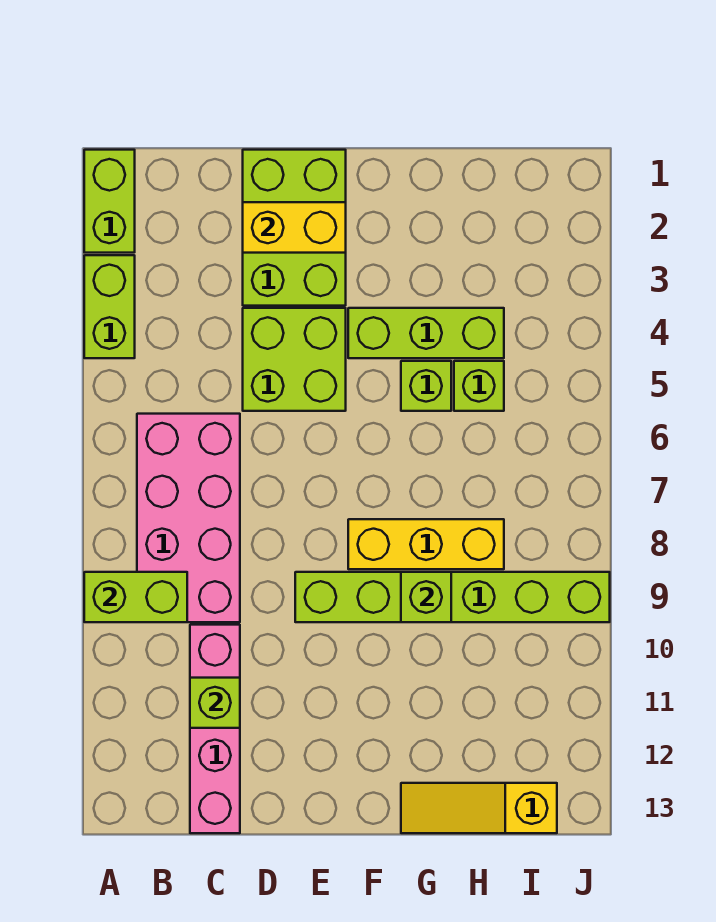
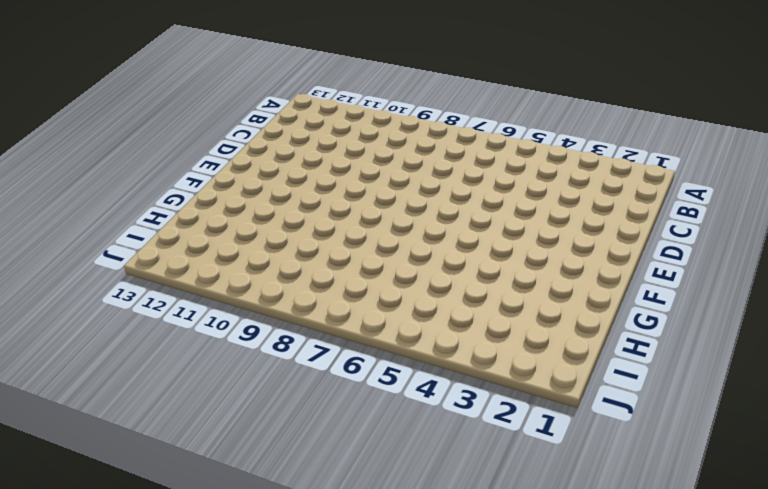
none -> lime 1x2 brick [84,150,135,253]
none -> lime 1x2 brick [84,255,135,358]
none -> pink 2x4 brick [137,414,240,622]

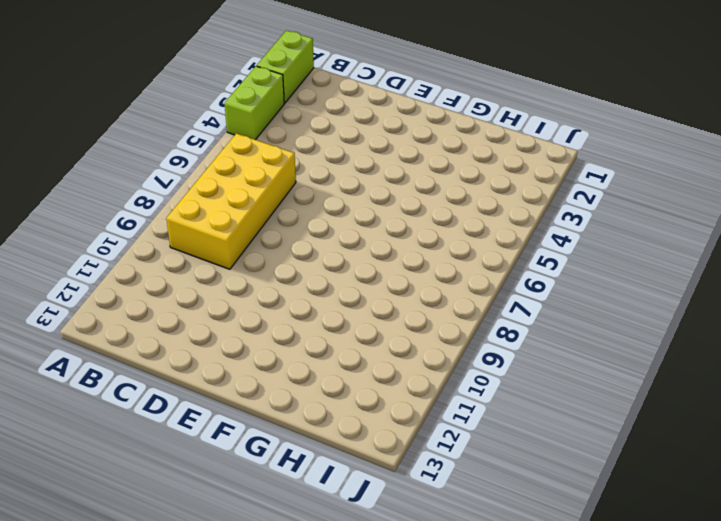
yellow 2x4 brick [166,133,296,269] -> pink 2x4 brick [137,414,240,622]
none -> pink 1x4 brick [190,625,240,833]
none -> lime 2x3 brick [243,150,346,306]
none -> lime 2x2 brick [243,308,346,411]

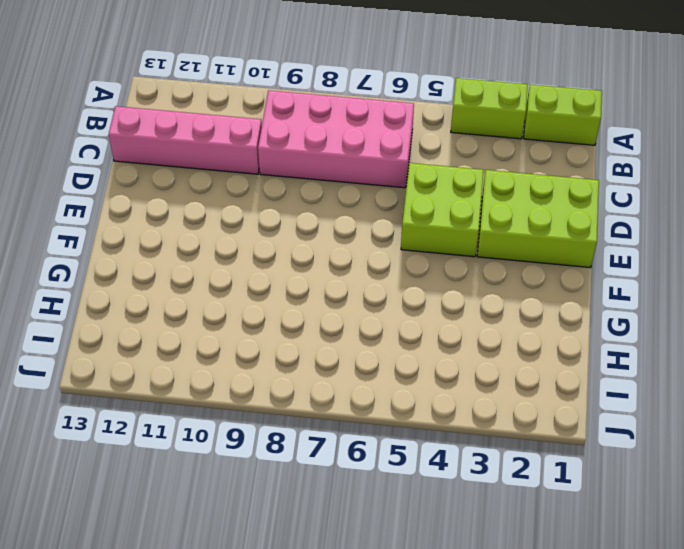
none -> lime 1x6 brick [295,572,610,622]
none -> lime 1x3 brick [348,308,504,358]
none -> yellow 1x3 brick [348,519,504,569]

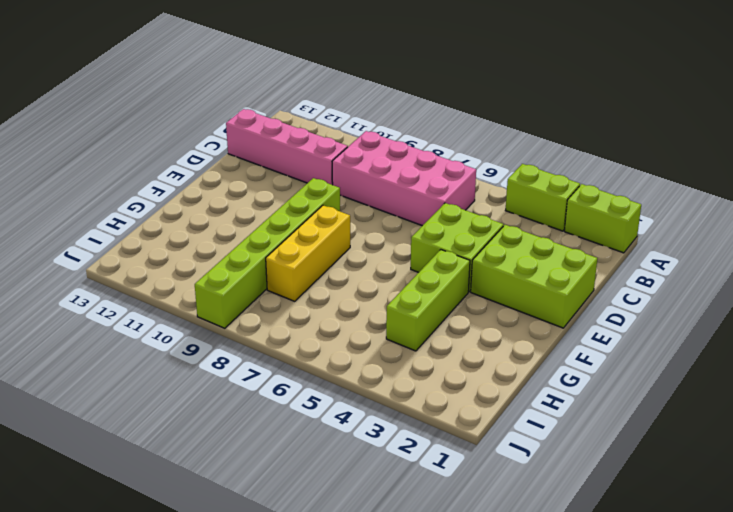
none -> lime 1x1 brick [401,361,451,411]
none -> yellow 1x3 slope [401,783,557,833]
none -> lime 1x1 brick [454,361,504,411]

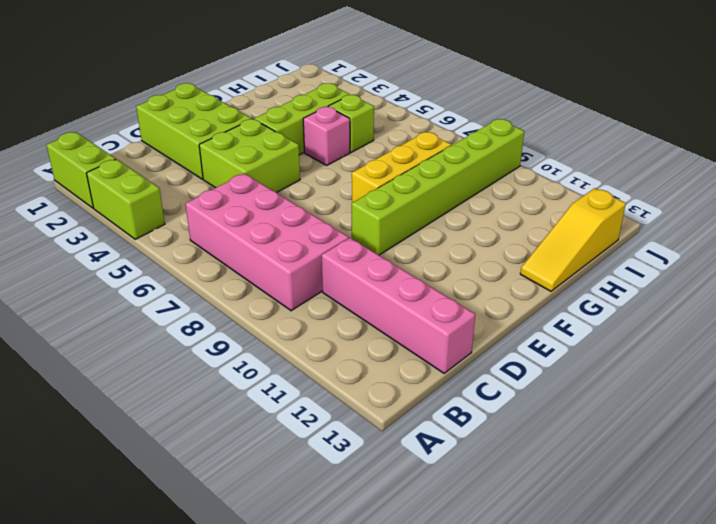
pink 1x1 brick [303,107,350,165] -> lime 1x1 brick [401,361,451,411]
none -> lime 1x2 brick [84,572,187,622]
none -> lime 1x1 brick [190,678,240,728]
none -> yellow 1x2 brick [243,202,346,253]

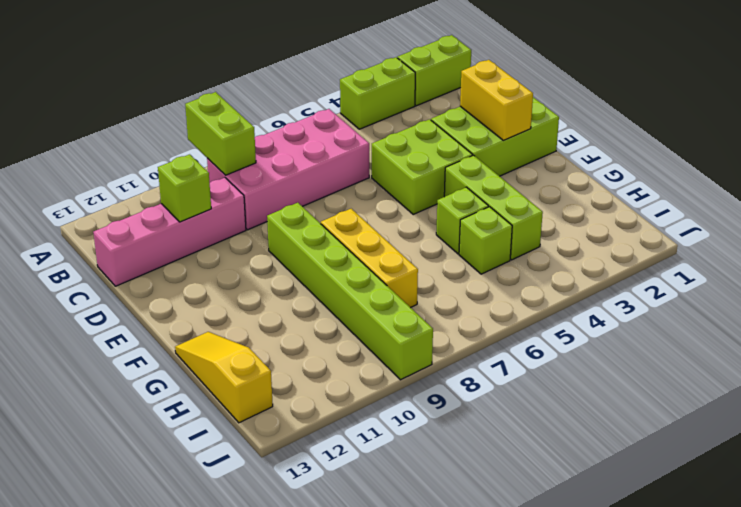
none -> lime 1x1 brick [401,572,451,622]

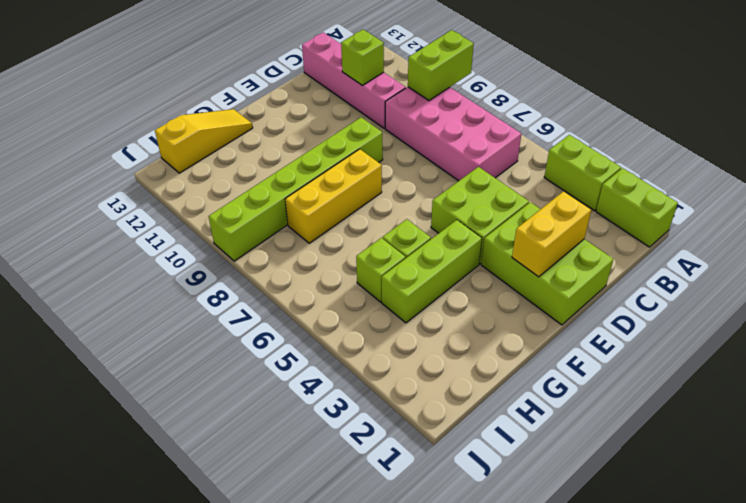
none -> lime 1x1 brick [401,572,451,622]

